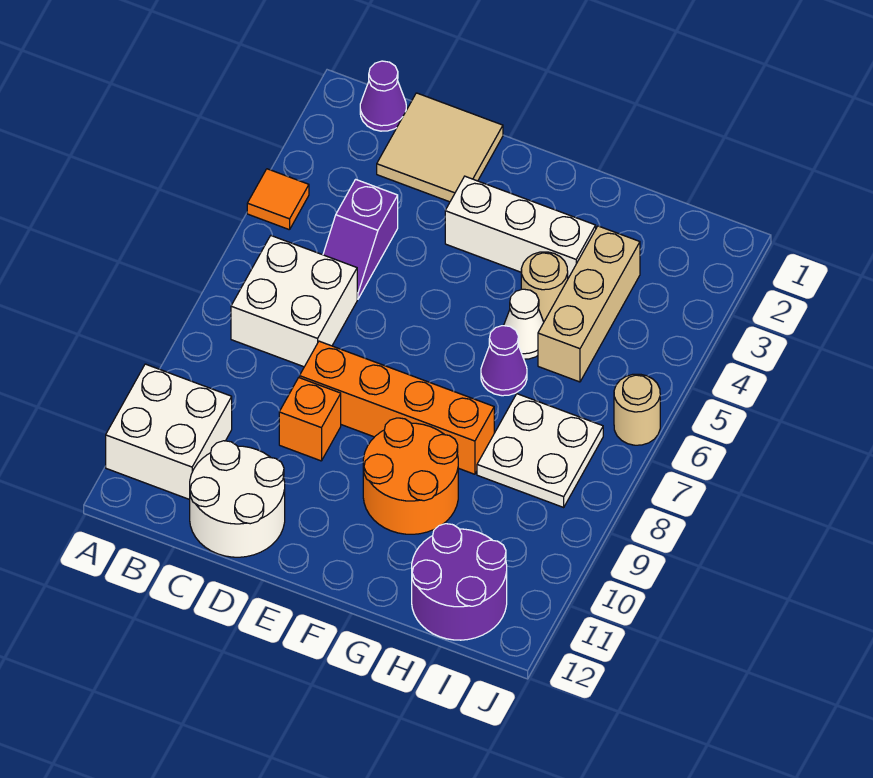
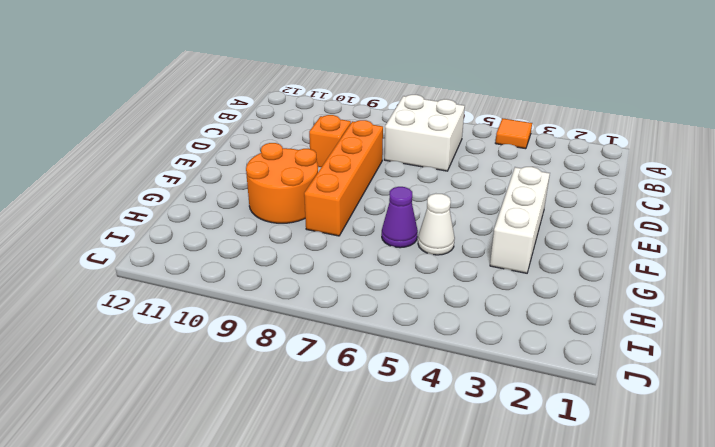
none -> white 2x2 brick [106,364,232,500]
none -> purple 1x1 cone [360,61,406,131]
none -> tan 2x2 tile [377,93,503,202]

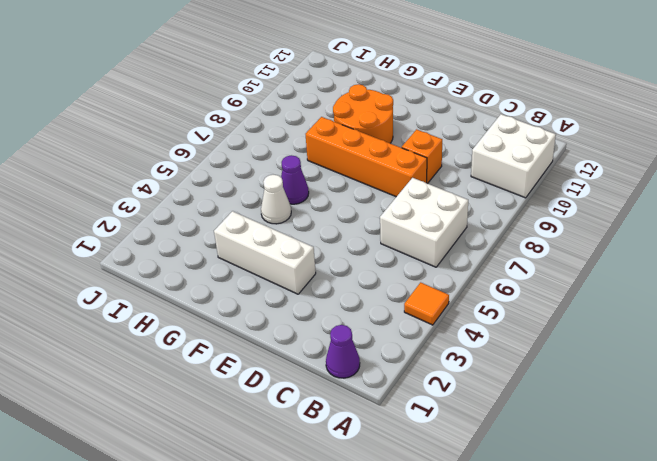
none -> tan 2x2 tile [377,93,503,202]
none -> purple 1x2 slope [323,179,398,299]
none -> white 2x2 round brick [190,441,285,557]

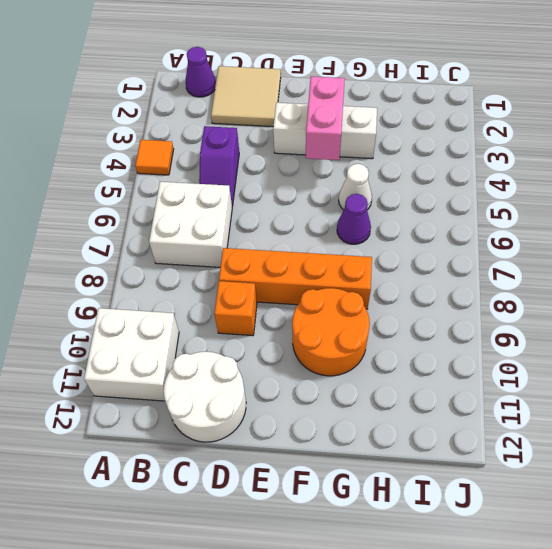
pink 1x2 brick [306,76,345,160] -> none
none -> tan 1x1 round brick [521,252,568,322]
none -> tan 1x3 brick [538,226,640,382]
none -> white 2x2 plate [477,394,603,507]

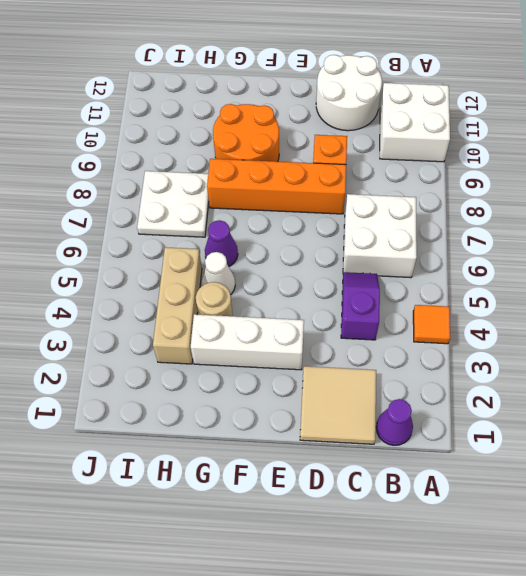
none -> purple 2x2 round brick [412,524,507,640]
none -> tan 1x1 round brick [614,374,660,445]

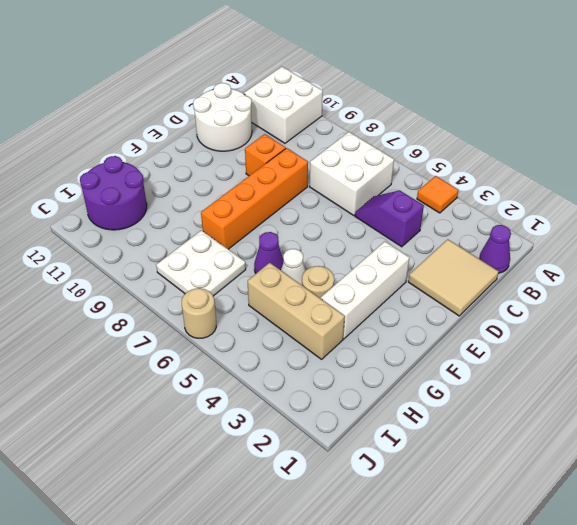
none -> orange 2x2 round brick [363,418,458,534]

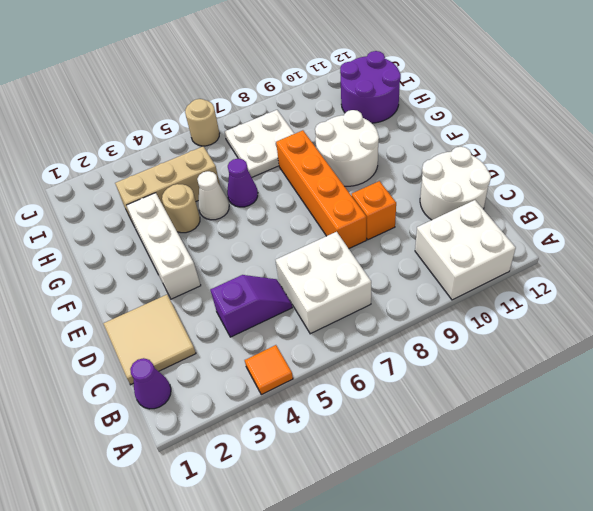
white 2x2 round brick [315,110,379,186] -> orange 2x2 round brick [363,418,458,534]

